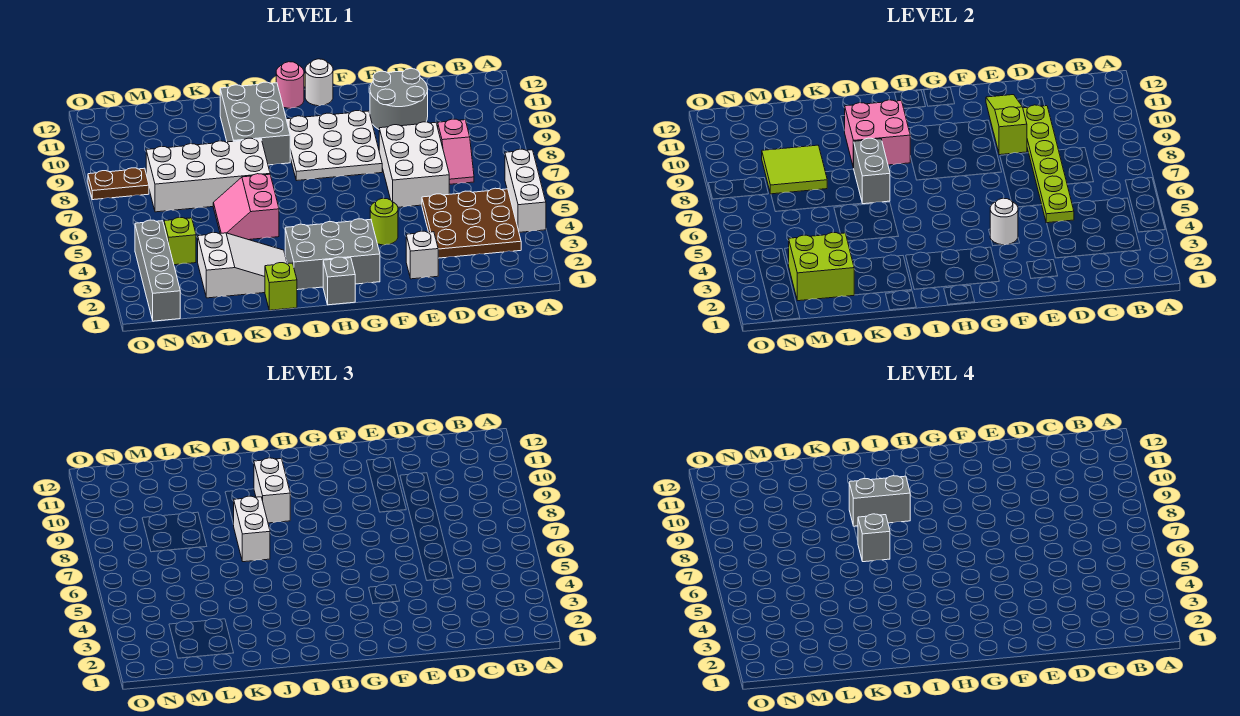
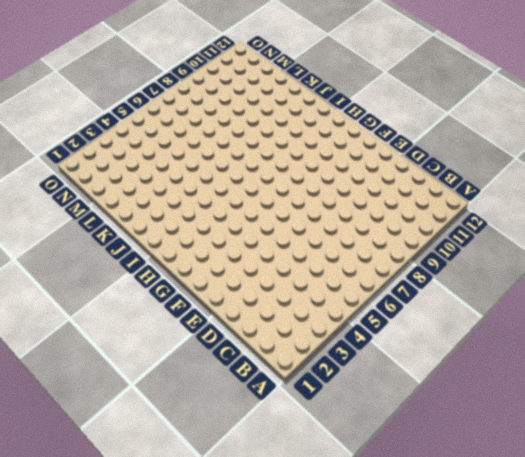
none -> white 1x3 brick [505,149,546,232]
none -> brown 3x3 plate [422,188,521,258]
none -> pink 1x2 slope [438,119,474,184]
none -> white 2x3 brick [379,122,449,207]

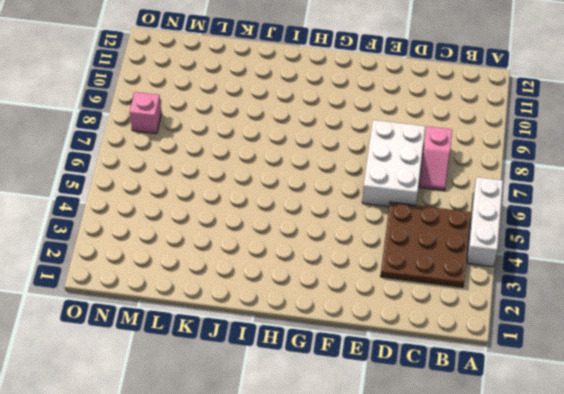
pink 1x1 brick [130,92,162,134] -> brown 1x2 plate [88,168,149,200]
none -> grey 2x2 round brick [370,69,428,129]
none -> white 1x1 brick [406,231,438,279]
none -> lime 1x1 round brick [370,198,398,245]
none -> white 3x3 plate [286,111,382,181]

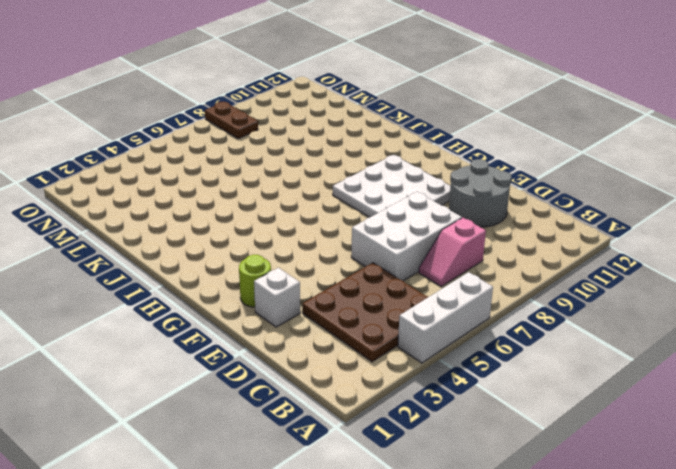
lime 1x1 round brick [239,255,271,307] -> lime 1x1 round brick moved to [370,198,398,245]
none -> grey 2x3 brick [285,219,380,290]
none -> white 1x1 round brick [305,59,333,106]
none -> grey 1x1 brick [323,257,355,305]
none -> pink 1x1 round brick [276,62,304,108]

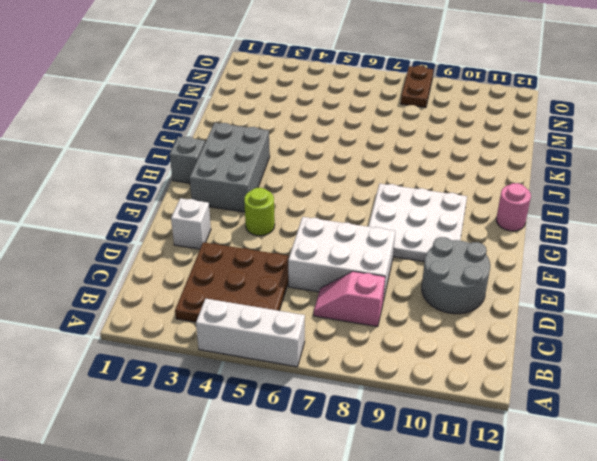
none -> white 1x1 round brick [305,59,333,106]
none -> grey 2x3 brick [220,82,290,165]
none -> lime 1x1 brick [265,263,297,310]
none -> white 2x3 slope [198,233,287,298]

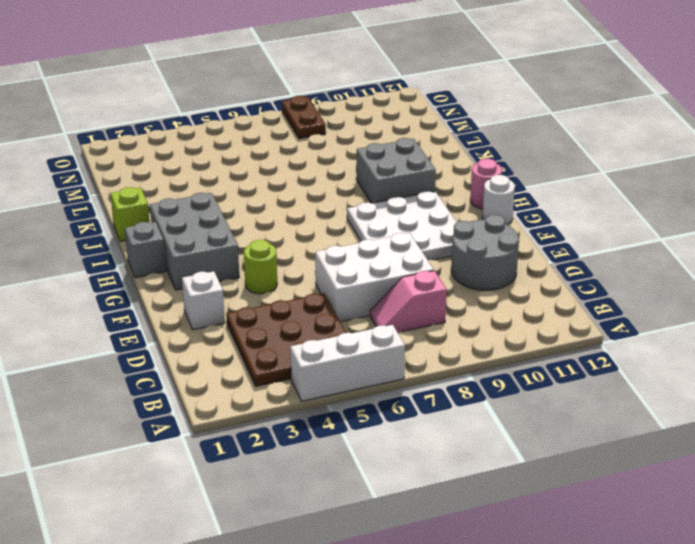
grey 2x2 brick [356,138,436,203] -> grey 2x3 brick [220,82,290,165]
none -> white 2x3 slope [198,233,287,298]
none -> pink 2x2 slope [213,174,279,240]
none -> white 2x4 brick [146,138,270,212]
none -> lime 1x1 brick [164,218,196,265]

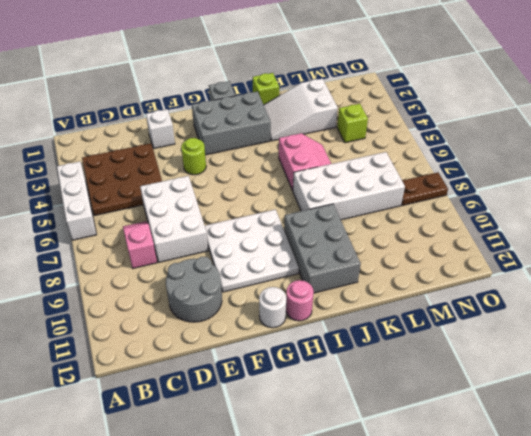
none -> grey 1x4 brick [135,220,180,321]
none -> lime 1x6 plate [1023,105,1074,223]
none -> lime 1x3 slope [986,95,1027,155]
none -> white 1x1 round brick [990,198,1018,245]

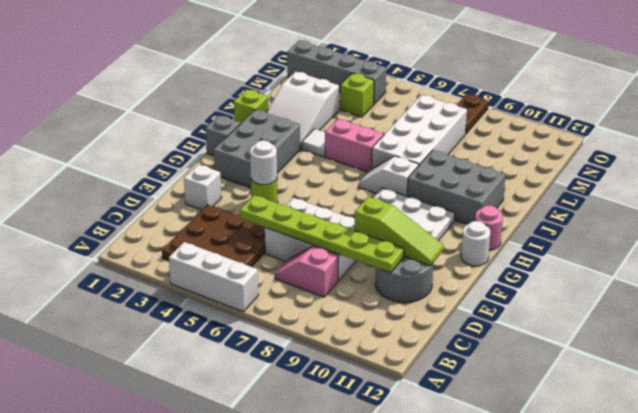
white 1x2 slope [359,156,419,196] -> none
white 1x1 tile [302,129,325,157] -> none
none -> pink 2x2 brick [844,100,910,168]
none -> grey 1x2 brick [854,138,890,204]
none -> lime 2x2 brick [788,233,854,301]
none -> lime 2x2 tile [762,145,827,194]

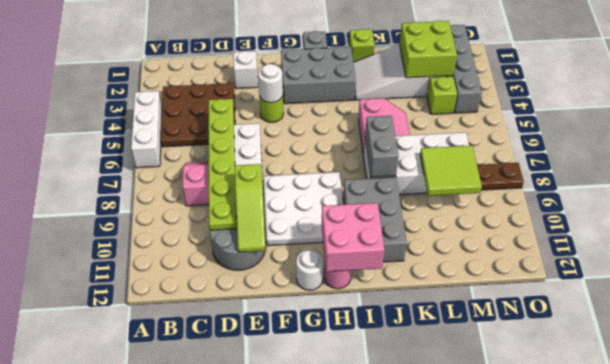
pink 2x2 brick [322,203,384,272] -> pink 2x2 brick moved to [844,100,910,168]
none -> white 1x2 brick [254,458,290,523]
none -> white 1x2 brick [234,496,270,562]
none -> grey 1x2 brick [849,476,910,526]
none -> grey 1x1 brick [858,514,890,562]

